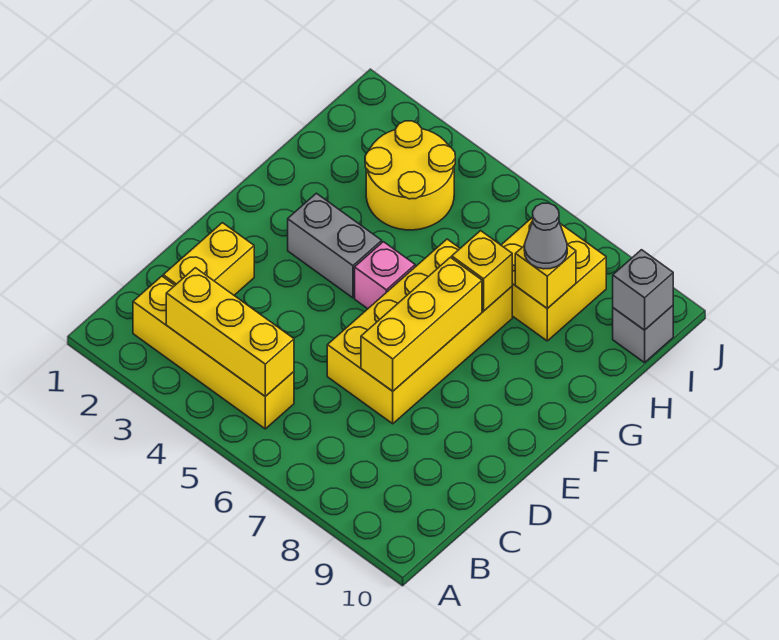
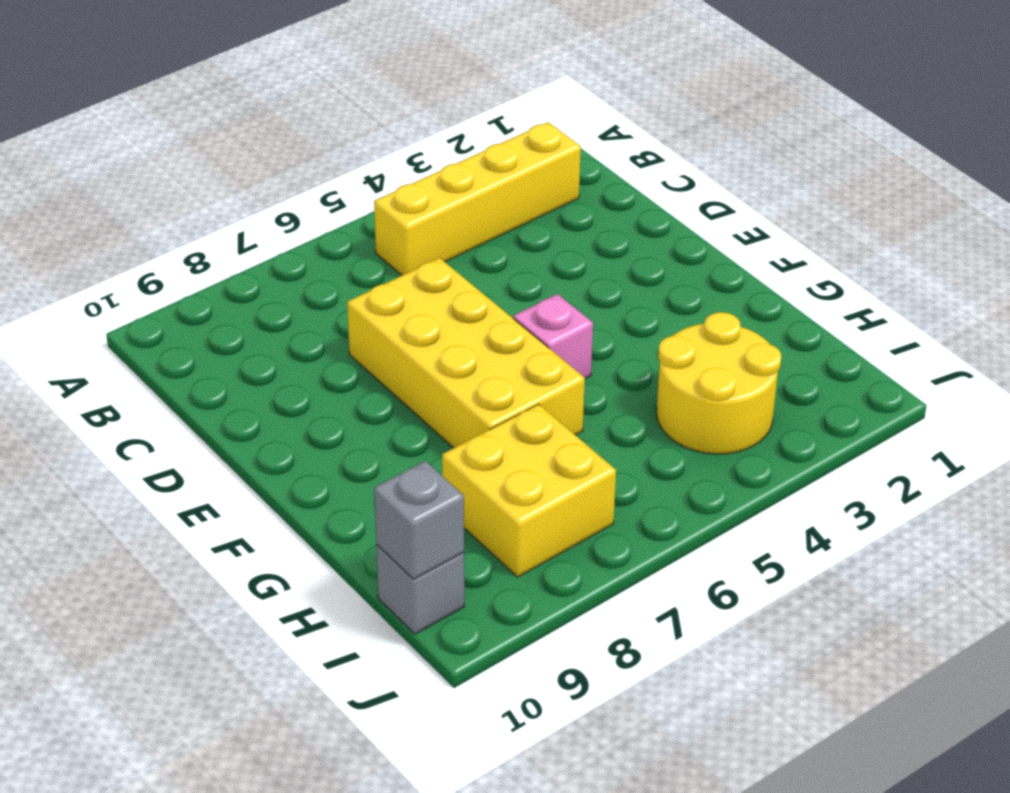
none -> yellow 1x2 brick [163,223,254,295]
none -> grey 1x2 brick [288,193,382,298]
none -> yellow 1x3 brick [166,268,294,396]

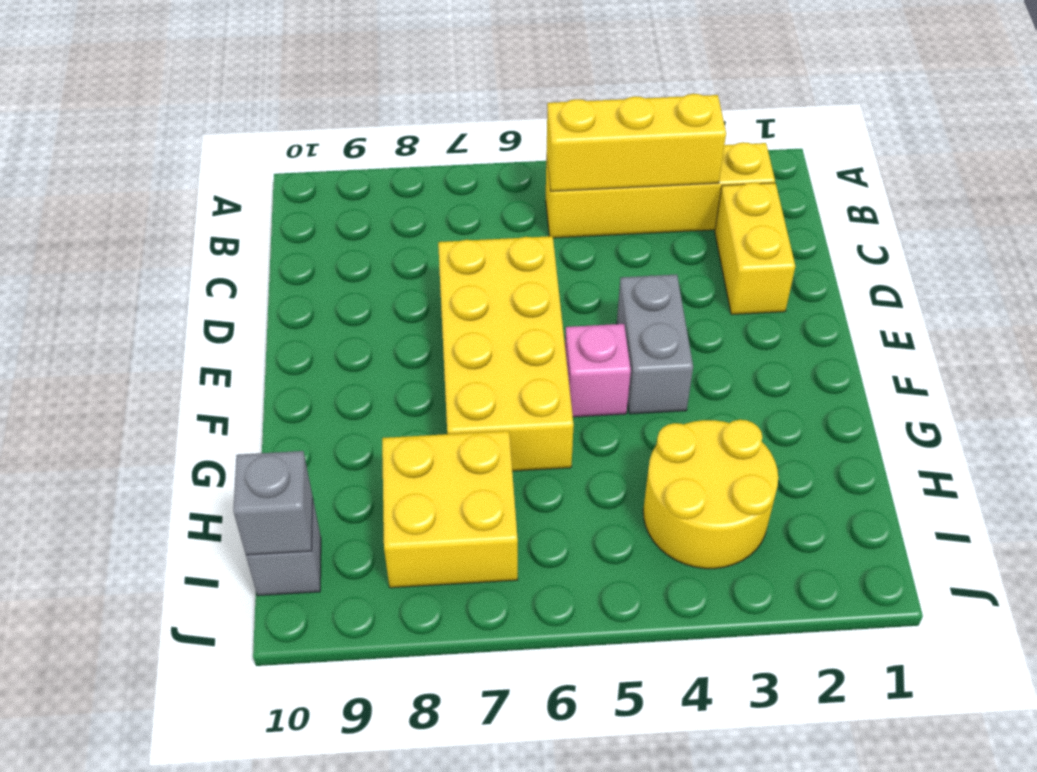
grey 1x2 brick [617,274,693,414] -> grey 1x2 brick turned to [288,193,382,298]
none -> yellow 1x3 brick [361,257,482,391]
none -> yellow 1x1 brick [452,231,512,311]
none -> yellow 1x1 brick [515,245,576,309]

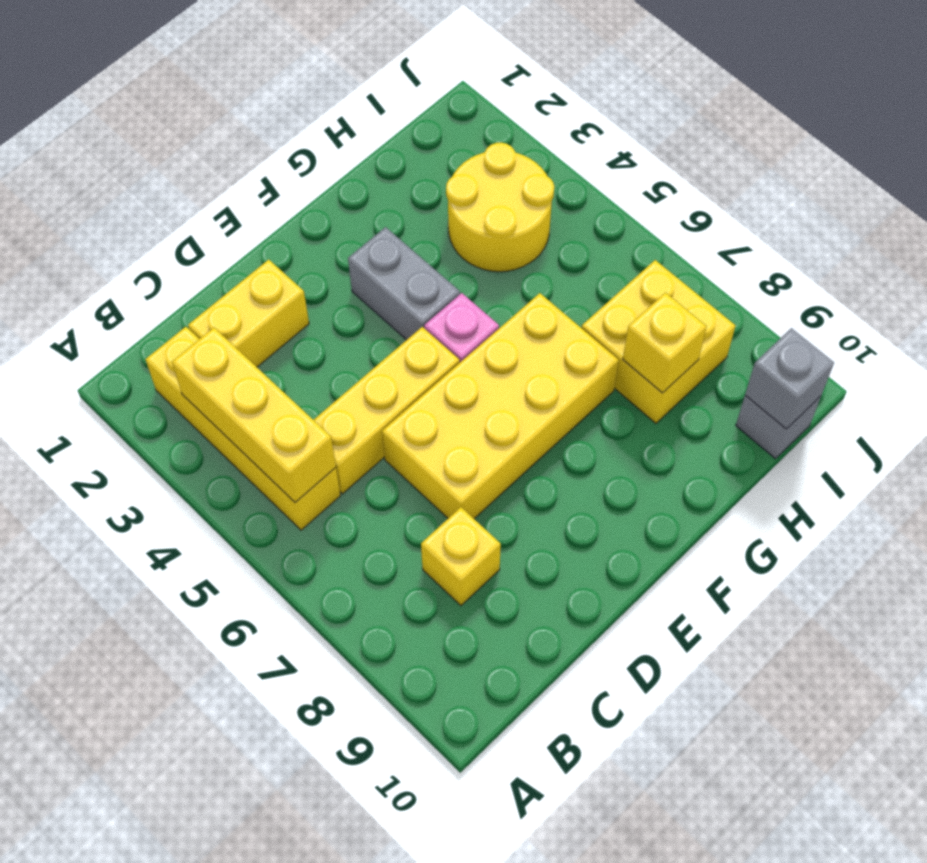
yellow 1x3 brick [314,327,460,494] -> yellow 1x3 brick moved to [361,257,482,391]
yellow 1x1 brick [421,507,501,606] -> yellow 1x1 brick moved to [452,231,512,311]
none -> grey 1x1 cone [524,203,567,269]

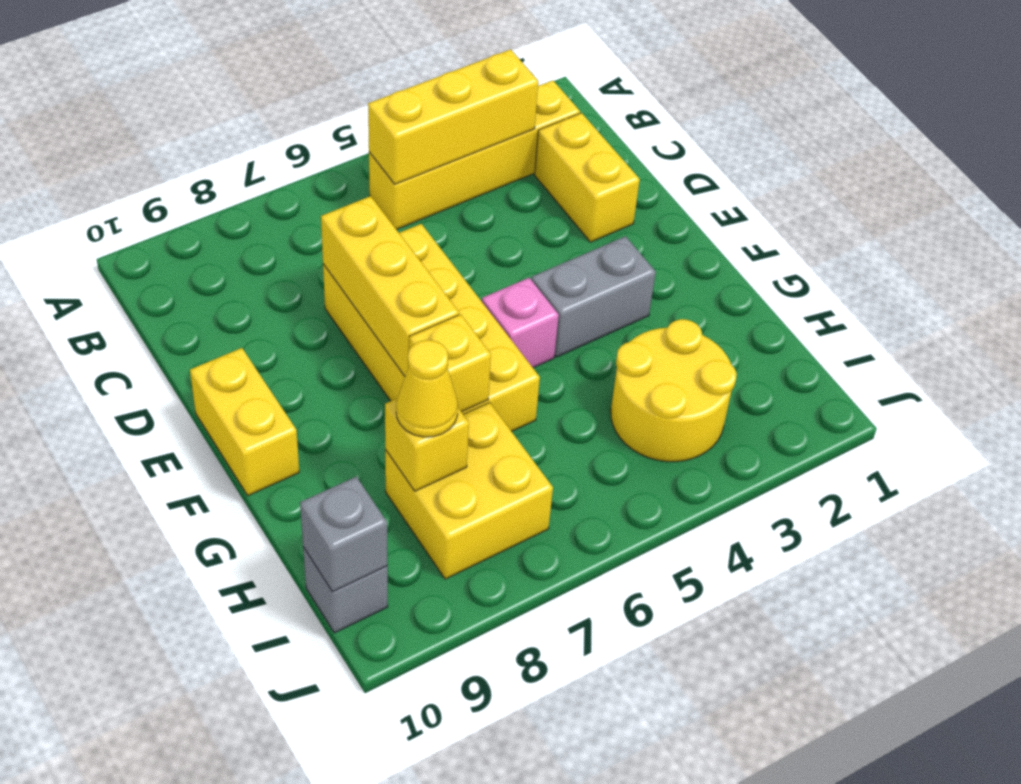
yellow 1x2 brick [190,348,299,496] -> none
yellow 1x1 cone [396,340,458,437] -> grey 1x1 cone [524,203,567,269]

